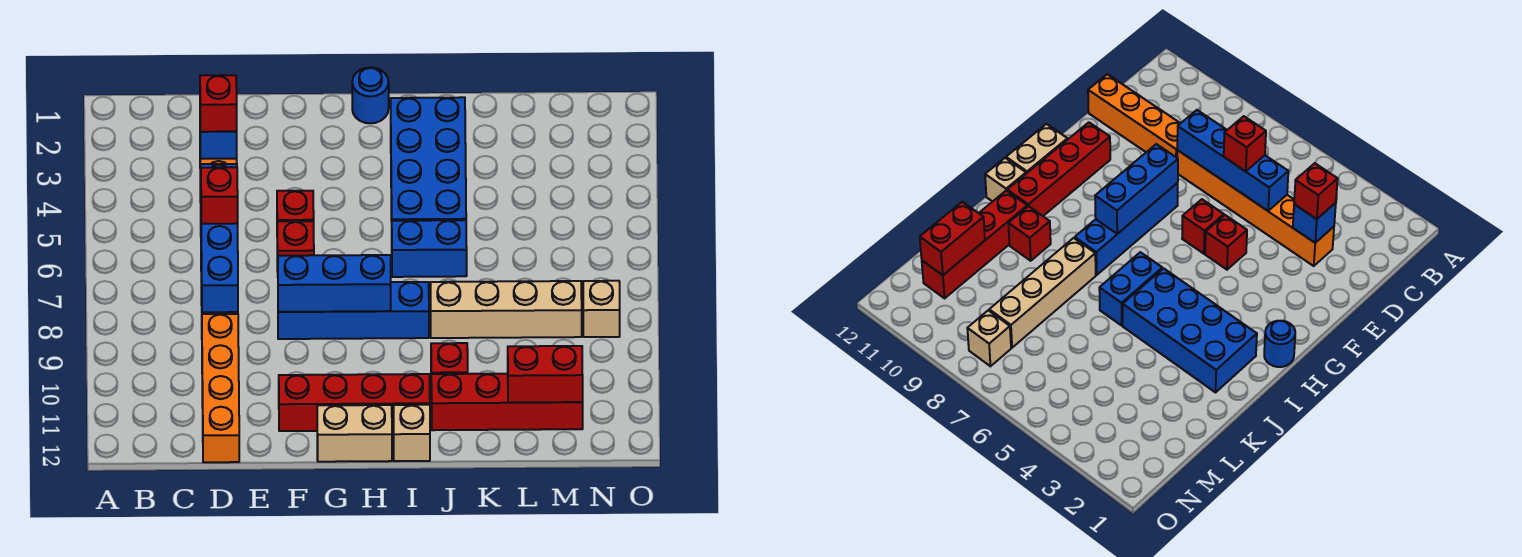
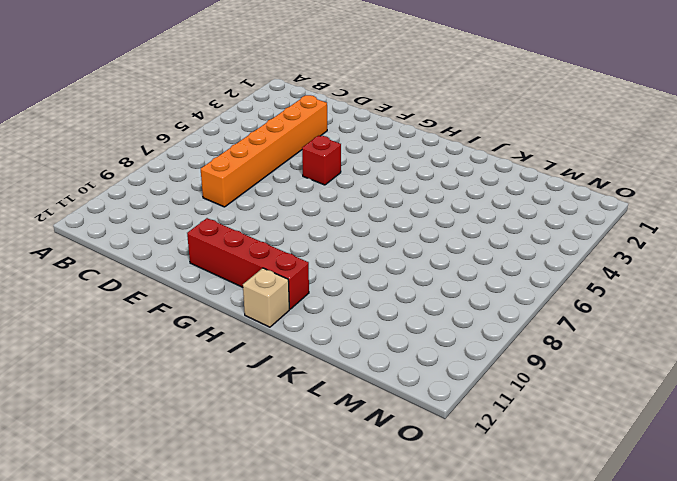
none -> orange 1x4 brick [202,314,239,462]
none -> red 1x1 brick [277,221,314,271]
none -> blue 1x4 brick [278,282,429,339]

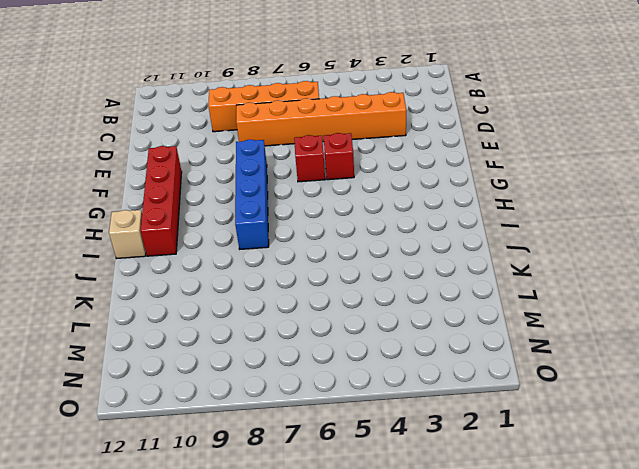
orange 1x4 brick [208,81,319,132] -> orange 1x4 brick moved to [202,314,239,462]
none -> tan 1x2 brick [317,405,392,462]
none -> blue 1x1 round brick [352,67,389,123]
none -> blue 2x4 brick [391,97,466,221]

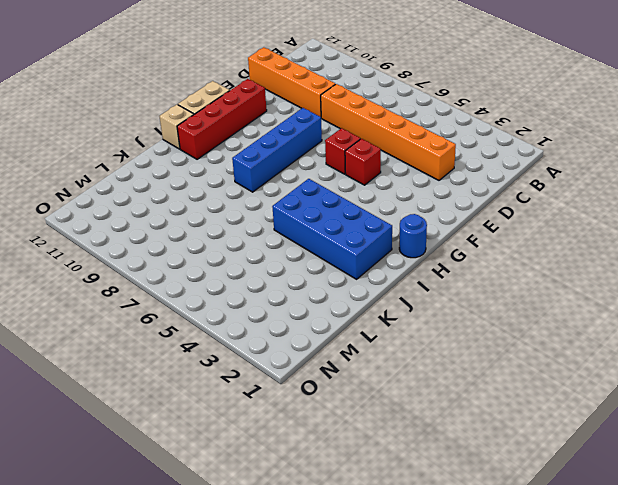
none -> blue 1x2 brick [392,220,467,277]
none -> tan 1x4 brick [431,281,582,338]
none -> red 1x1 brick [431,343,468,374]

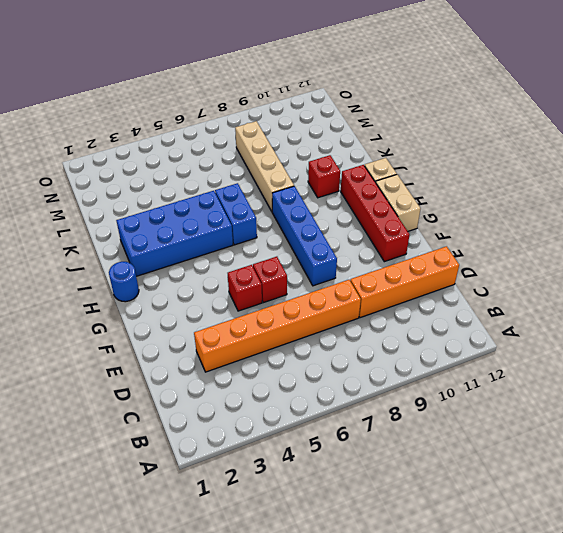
none -> red 1x4 brick [431,374,583,430]
none -> tan 1x1 brick [583,281,620,337]
none -> blue 1x1 brick [200,131,237,159]

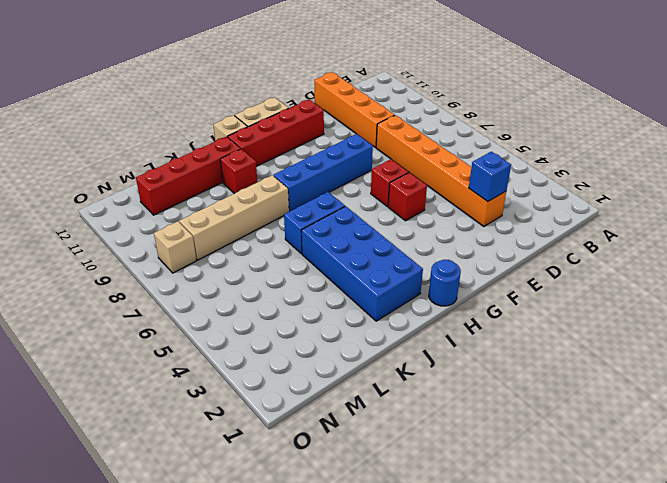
none -> blue 1x4 brick [200,164,238,312]
none -> blue 1x3 brick [278,255,391,312]
none -> red 1x2 brick [508,346,583,403]

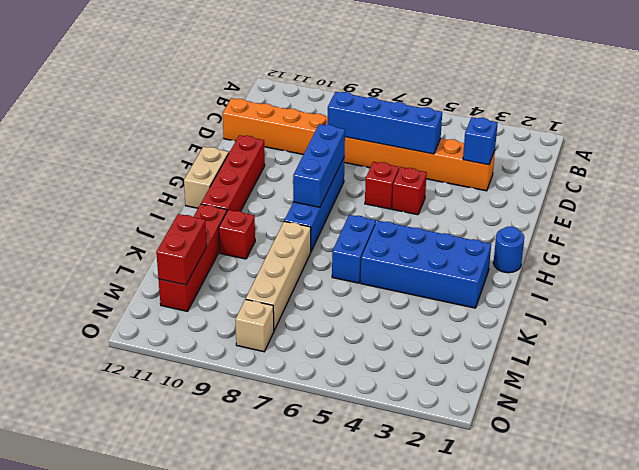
none -> tan 1x1 brick [394,405,430,461]
none -> red 1x1 brick [200,75,237,132]
none -> red 1x1 brick [201,167,238,224]

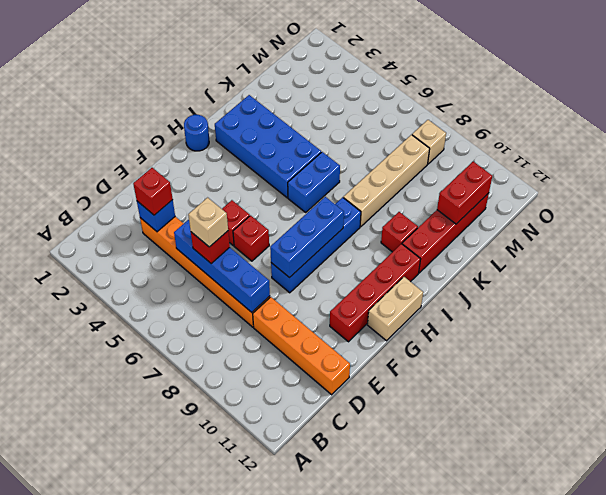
tan 1x1 brick [188,198,228,247] -> tan 1x1 brick moved to [394,405,430,461]

